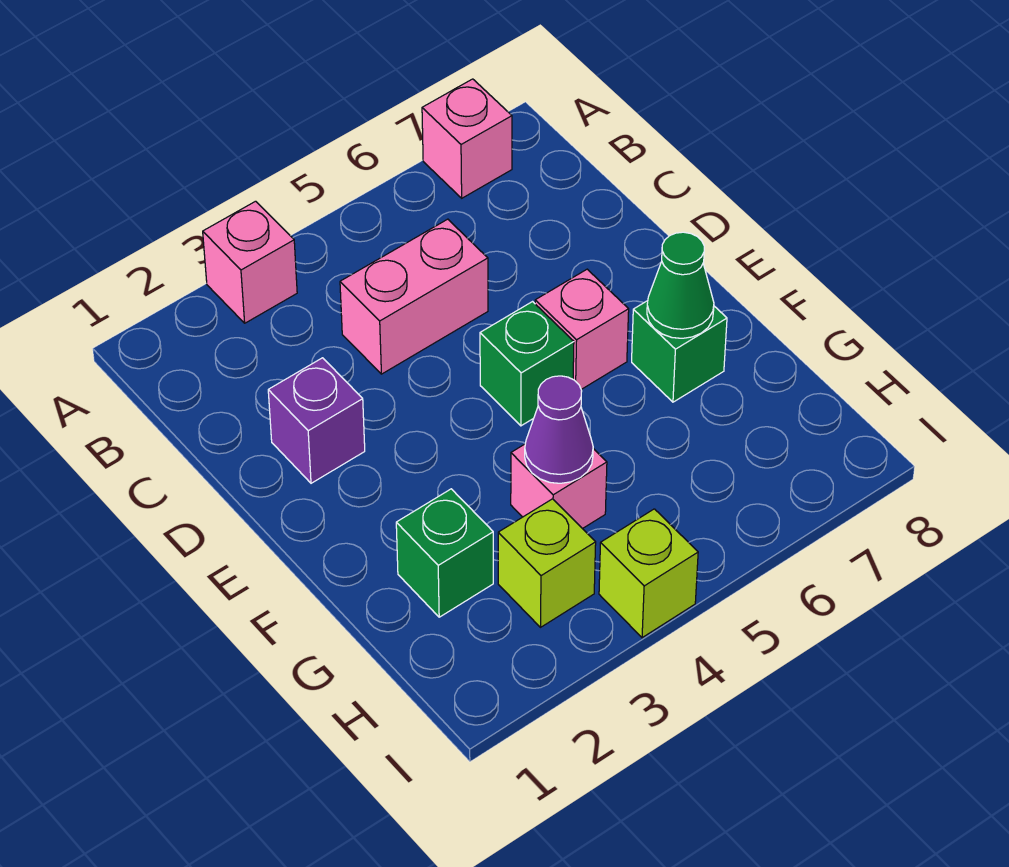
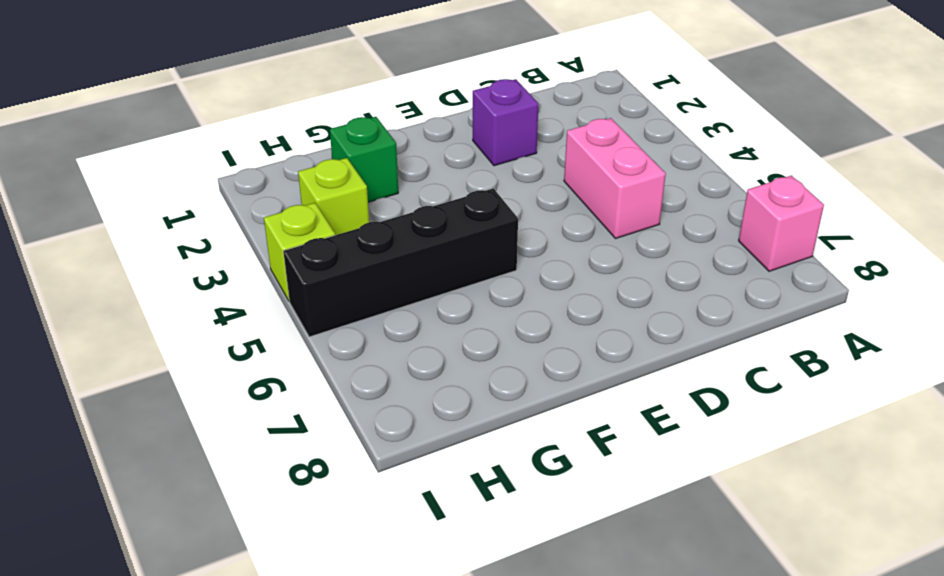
black 1x4 brick [283,189,518,337] -> none
none -> pink 1x1 brick [203,201,297,323]
none -> green 1x1 brick [480,302,574,426]
none -> pink 1x1 brick [535,269,629,389]

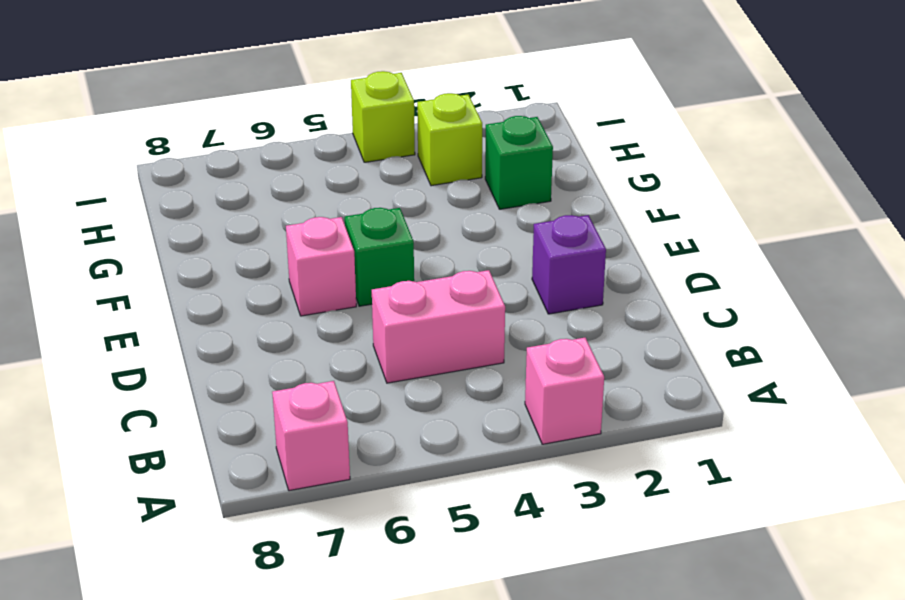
none -> green 1x1 brick [632,301,727,402]
none -> pink 1x1 brick [511,444,607,529]
none -> green 1x1 cone [647,232,714,338]

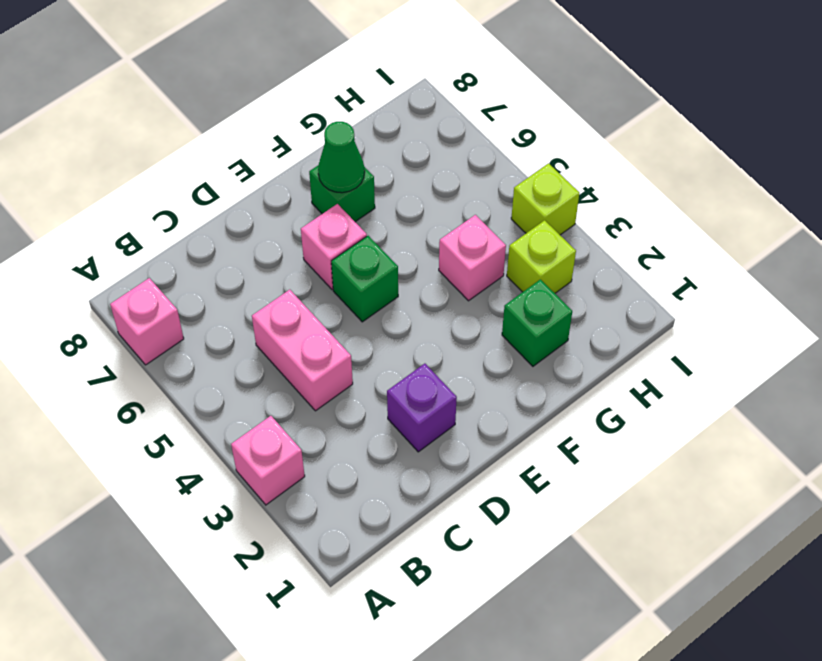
none -> purple 1x1 cone [525,376,593,483]

